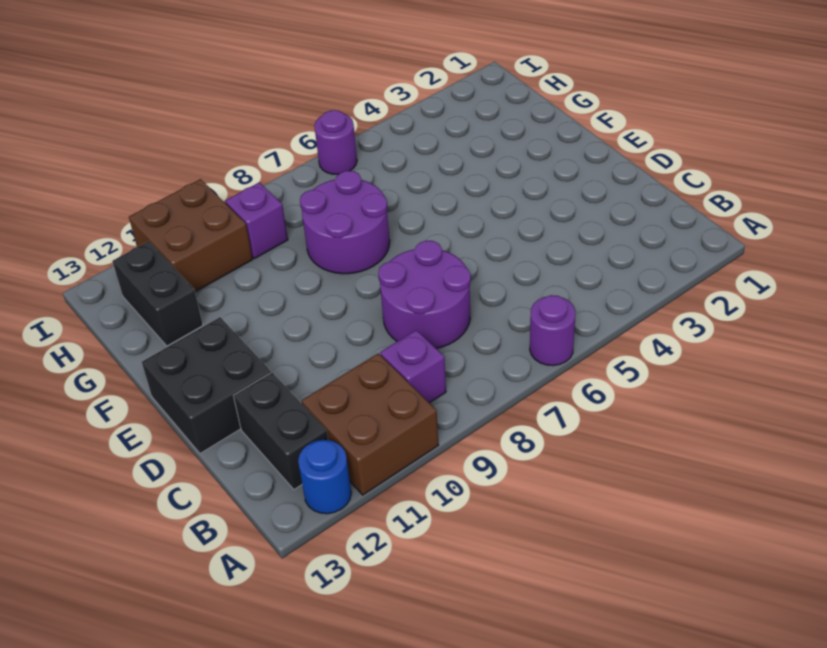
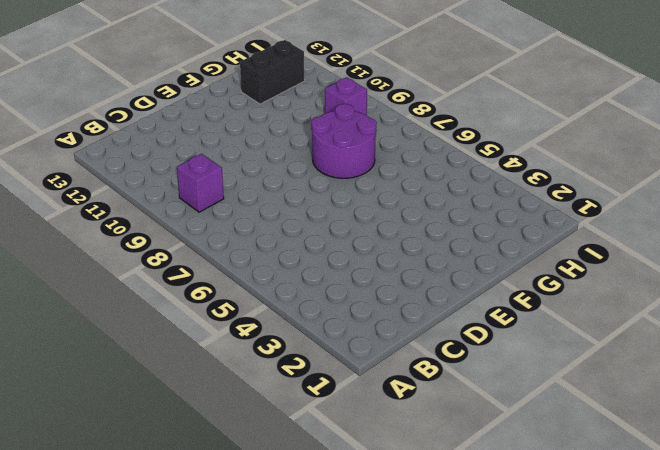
none -> purple 1x1 round brick [530,295,576,366]
none -> brown 2x2 brick [302,353,438,495]
none -> blue 1x1 round brick [298,440,351,514]

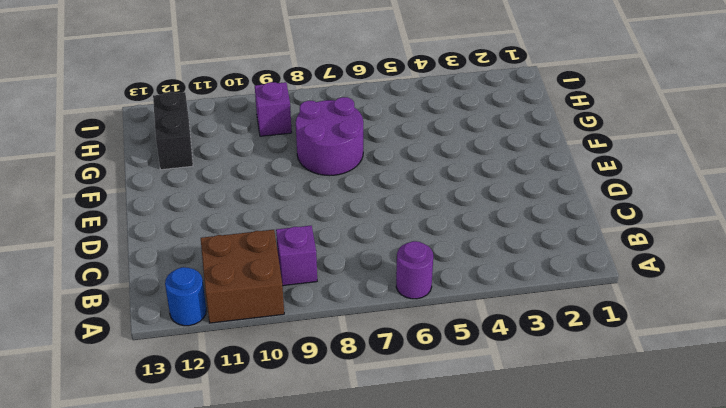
none -> black 1x2 brick [234,372,328,489]
none -> purple 2x2 round brick [378,241,471,348]
none -> black 2x2 brick [142,317,271,453]

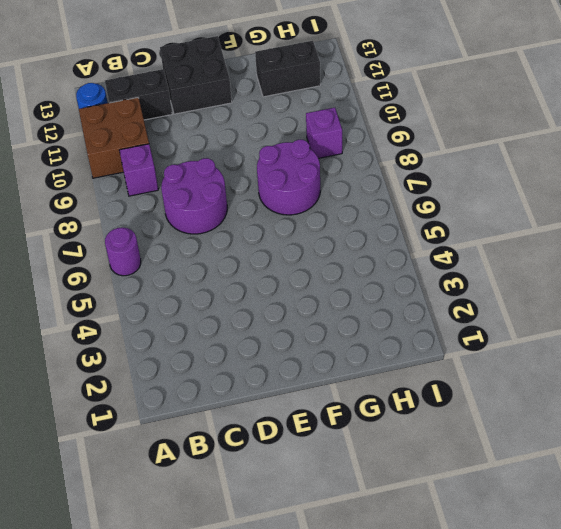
none -> brown 2x2 brick [129,179,253,292]
none -> purple 1x1 round brick [314,110,357,174]

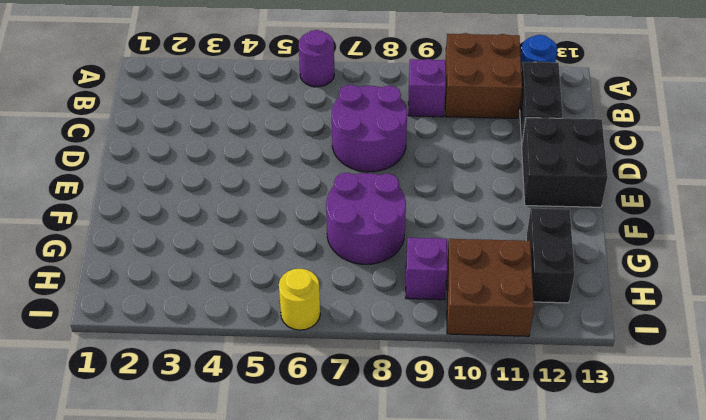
yellow 1x1 round brick [279,269,320,330] -> purple 1x1 round brick [314,110,357,174]

